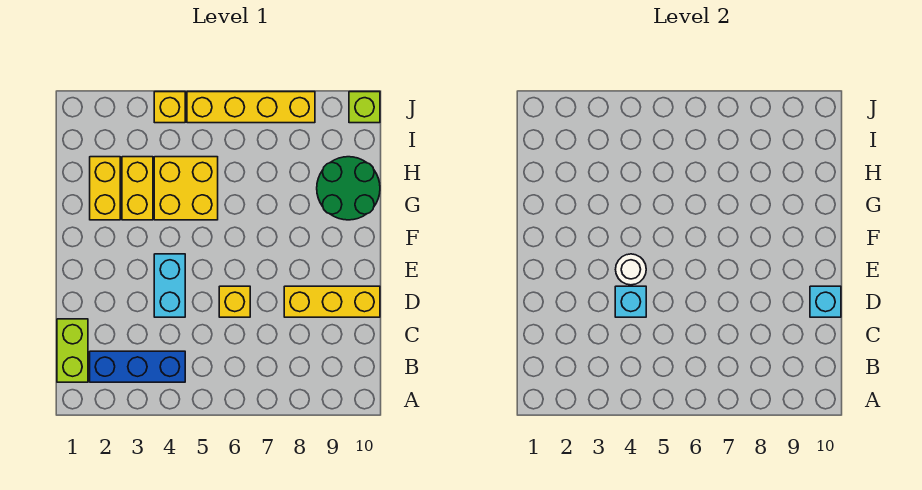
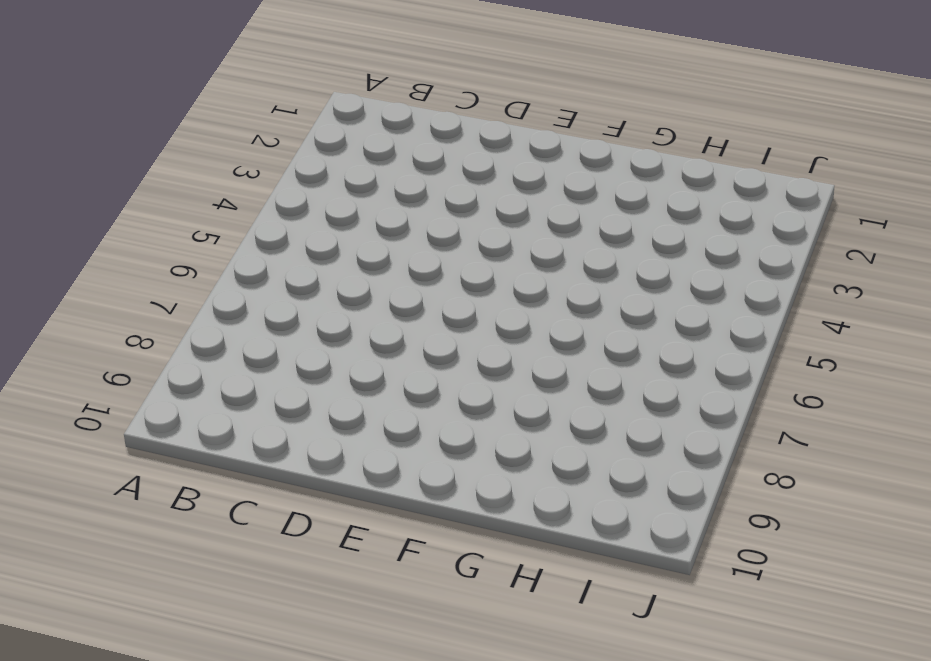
none -> lime 1x2 brick [57,319,88,382]
none -> blue 1x3 brick [90,351,185,382]
none -> cyan 1x2 brick [154,254,185,317]

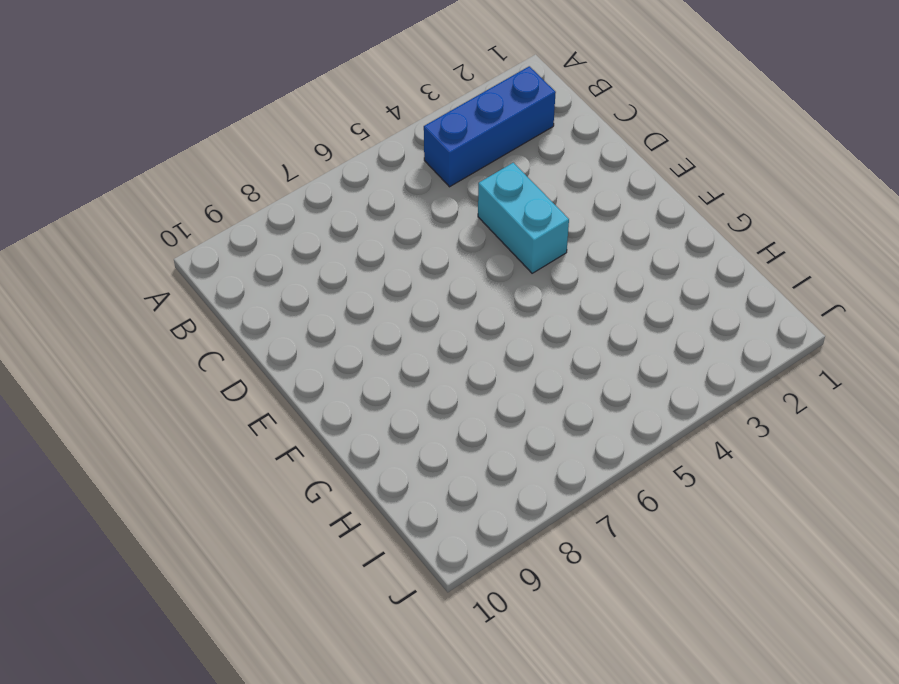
none -> lime 1x2 brick [57,319,88,382]
none -> yellow 1x1 brick [219,286,250,317]
none -> yellow 1x3 brick [284,286,380,317]

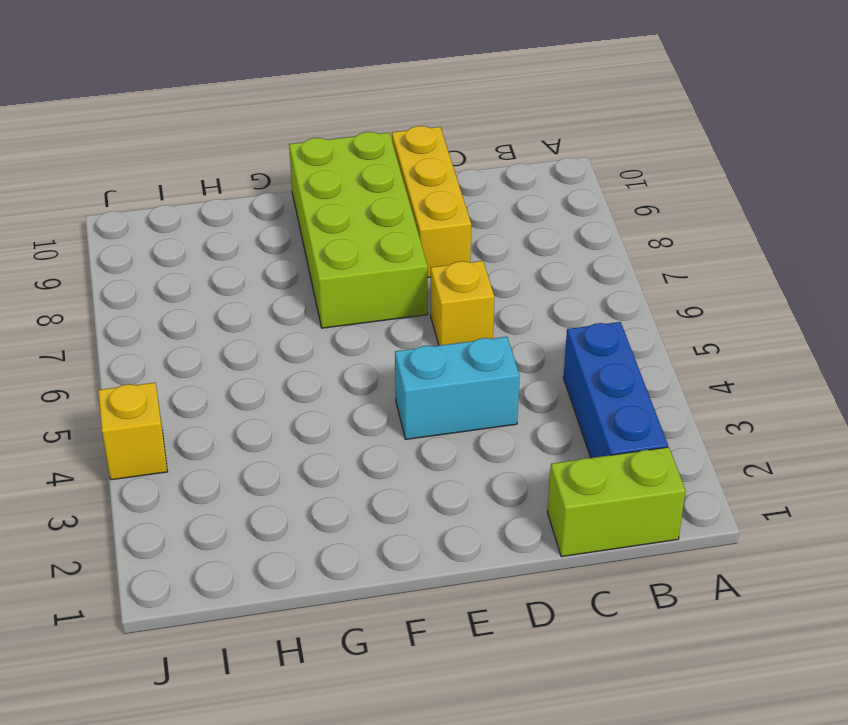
lime 2x4 brick [289,132,428,328] -> none
none -> yellow 1x2 brick [90,157,120,220]
none -> yellow 1x2 brick [122,157,153,220]
none -> yellow 2x2 brick [154,157,218,220]

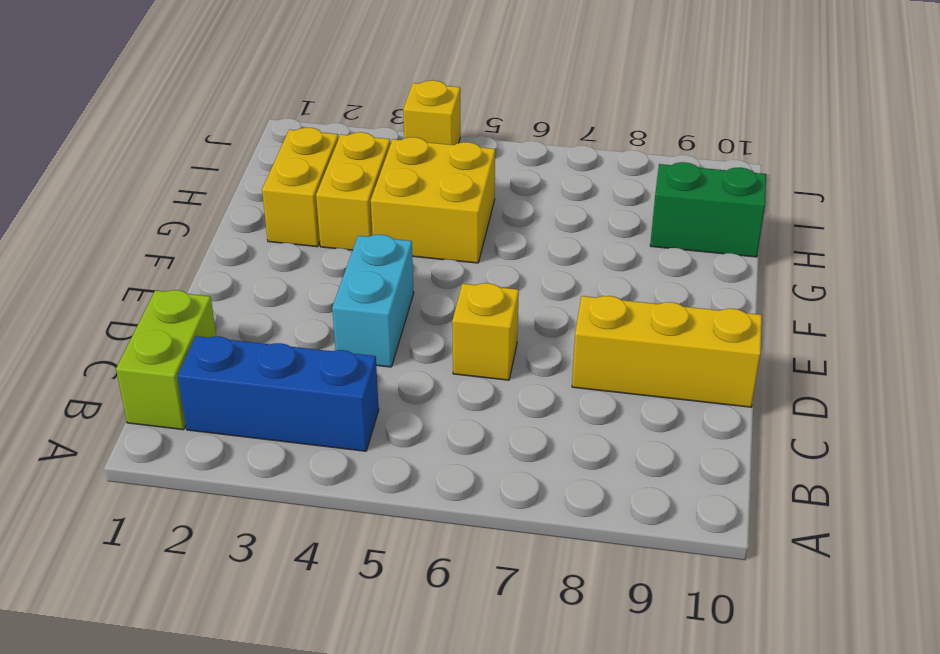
green 1x2 brick [650,162,766,257] -> green 2x2 round brick [317,157,380,220]
none -> yellow 1x4 brick [187,92,315,123]
none -> lime 1x1 brick [349,92,380,123]
none -> cyan 1x1 brick [615,286,646,317]

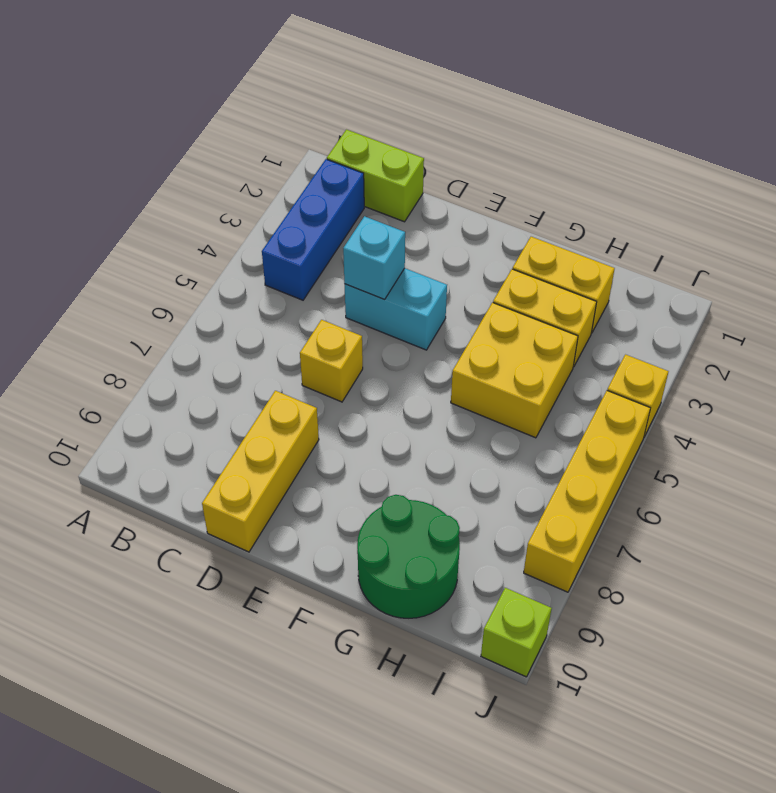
none -> cyan 1x1 brick [810,286,841,317]
none -> white 1x1 round brick [616,254,646,285]

